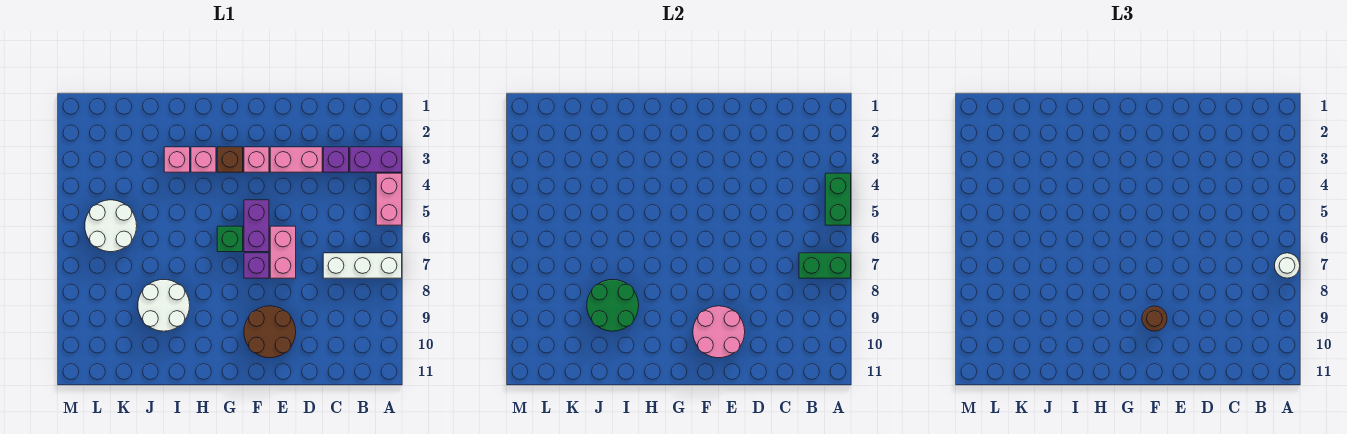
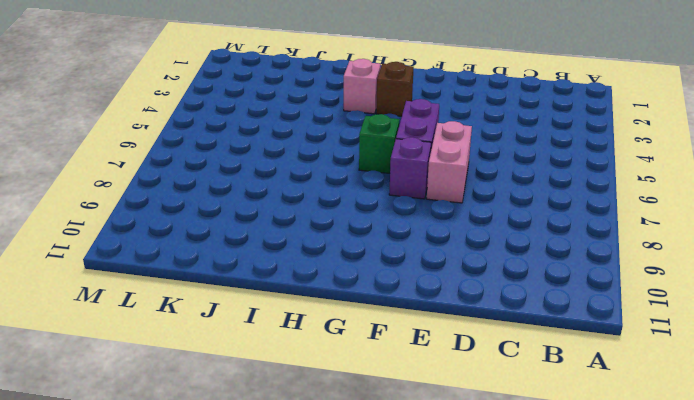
none -> purple 1x2 brick [350,147,402,172]
none -> pink 1x2 brick [376,173,402,225]
none -> white 1x3 brick [323,253,402,278]

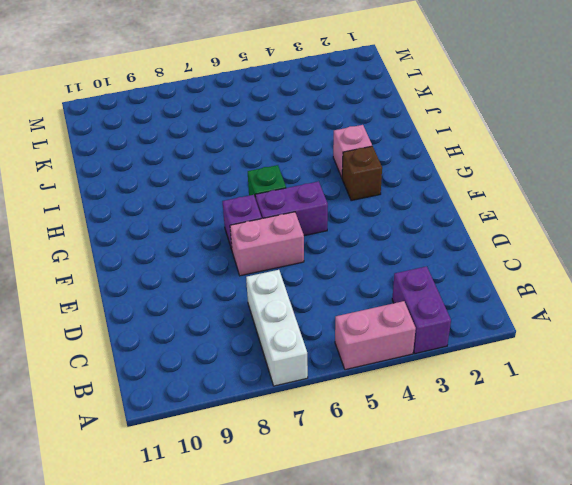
none -> purple 1x1 brick [323,147,349,172]
none -> pink 1x2 brick [270,147,322,172]
none -> brown 2x2 round brick [244,306,296,358]

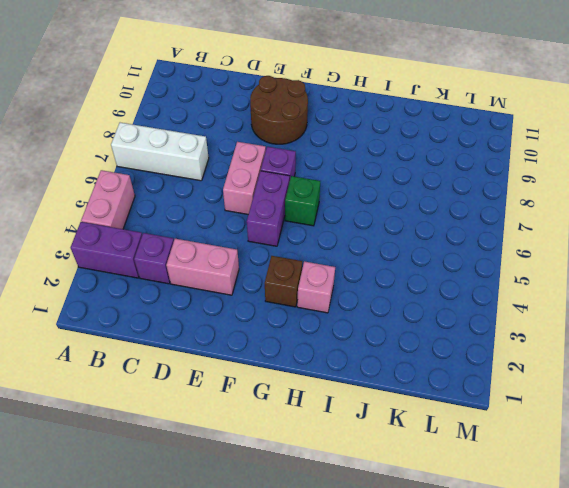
none -> pink 1x1 brick [244,147,269,172]
none -> pink 1x1 brick [164,147,190,172]
none -> white 2x2 round brick [138,280,190,331]

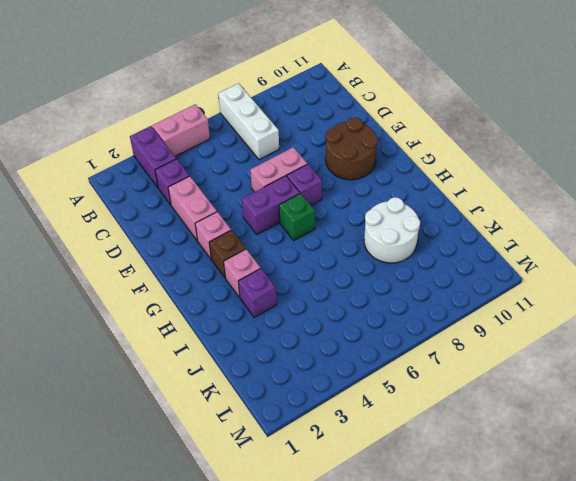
purple 1x1 brick [238,269,277,317] -> pink 1x1 brick [164,147,190,172]
none -> white 2x2 round brick [85,200,137,252]
none -> green 1x2 brick [825,173,851,225]
none -> green 1x2 brick [799,253,851,278]

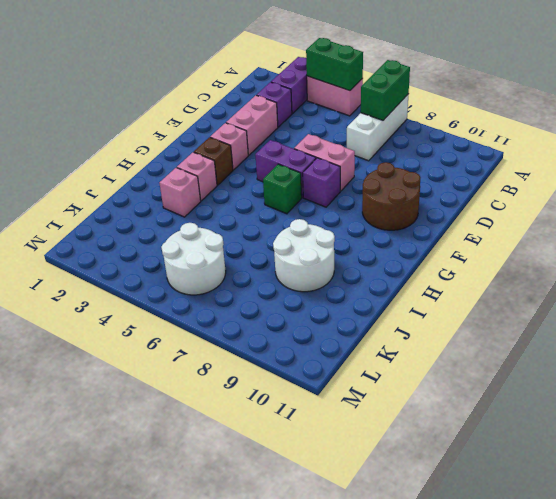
none -> pink 2x2 round brick [693,306,745,358]
none -> green 2x2 round brick [587,280,639,331]
none -> white 1x1 round brick [1275,253,1300,278]

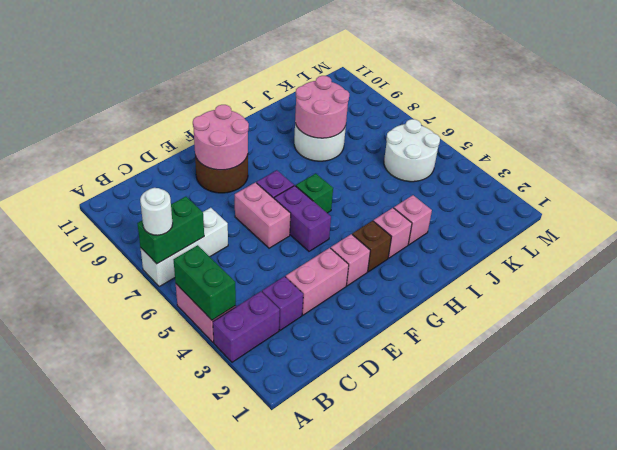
pink 2x2 round brick [295,76,349,138] -> green 2x2 round brick [587,280,639,331]
none -> brown 1x1 round brick [1142,306,1167,331]

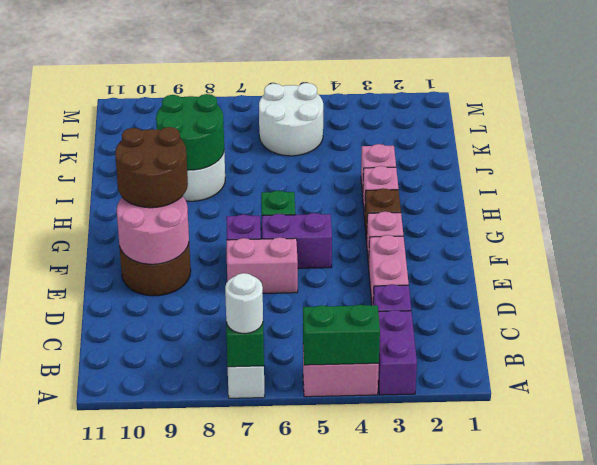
brown 2x2 round brick [115,127,188,208] -> brown 1x1 round brick [1142,306,1167,331]

